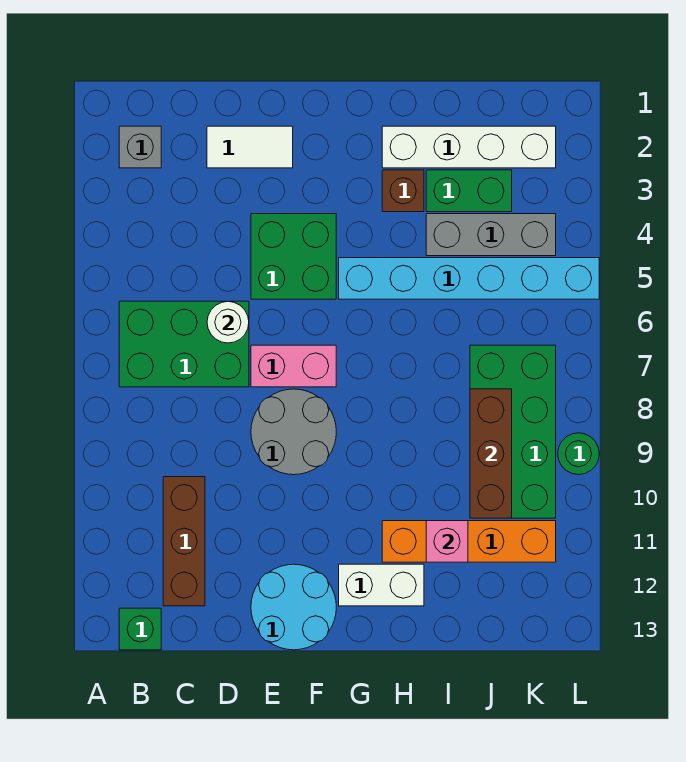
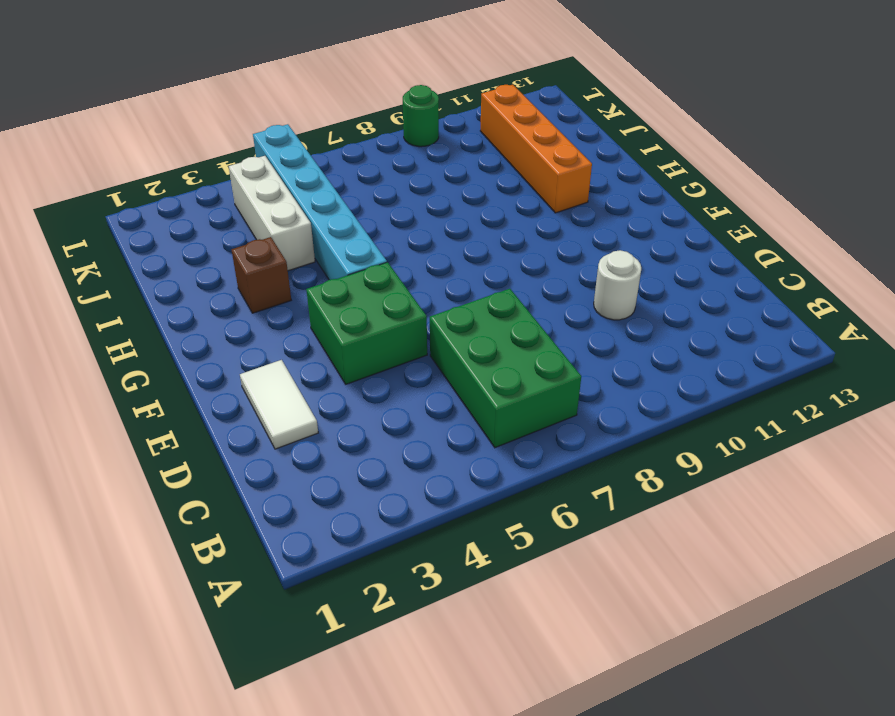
white 1x1 round brick [594,250,641,320] -> white 1x1 round brick moved to [207,301,249,343]
white 1x3 brick [229,156,315,271] -> grey 1x3 brick [426,214,556,256]
none -> grey 1x1 brick [119,126,161,168]
none -> green 1x1 brick [119,608,161,650]
none -> brown 1x3 brick [163,477,205,606]

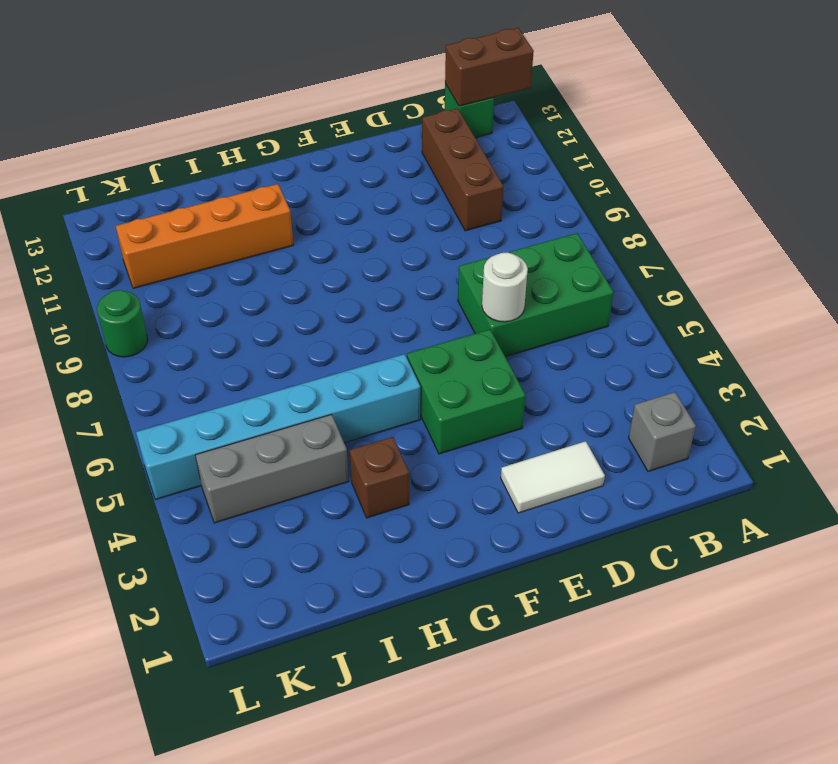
brown 1x2 brick [445,28,534,106] -> none
none -> pink 1x2 brick [251,345,336,387]
none -> grey 2x2 round brick [251,389,336,475]
none -> cyan 2x2 round brick [251,564,336,650]

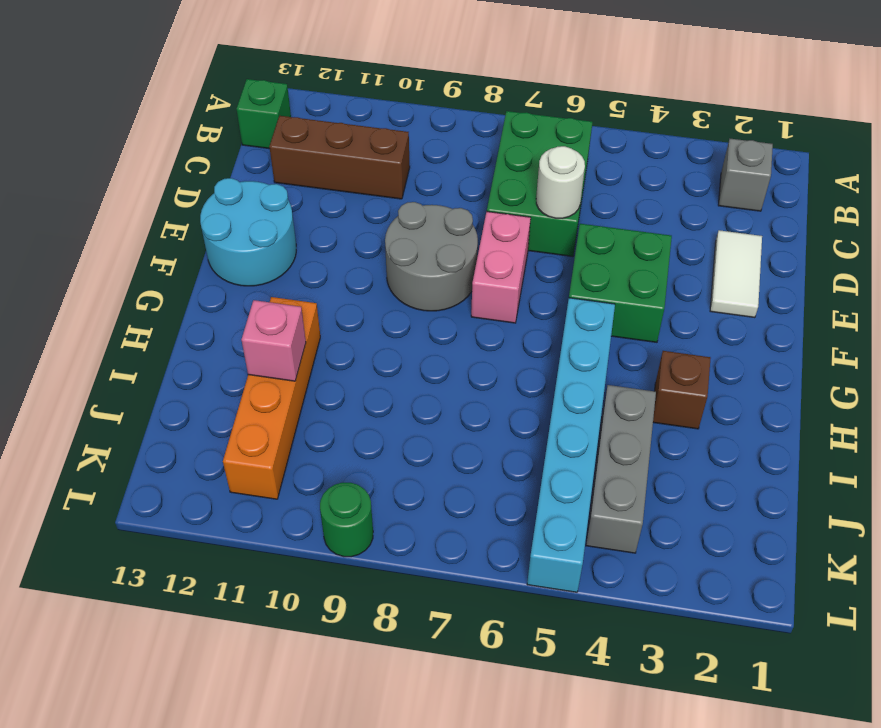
none -> white 1x2 brick [339,564,424,606]
none -> white 1x4 brick [382,126,556,168]
none -> green 1x2 brick [426,170,512,212]

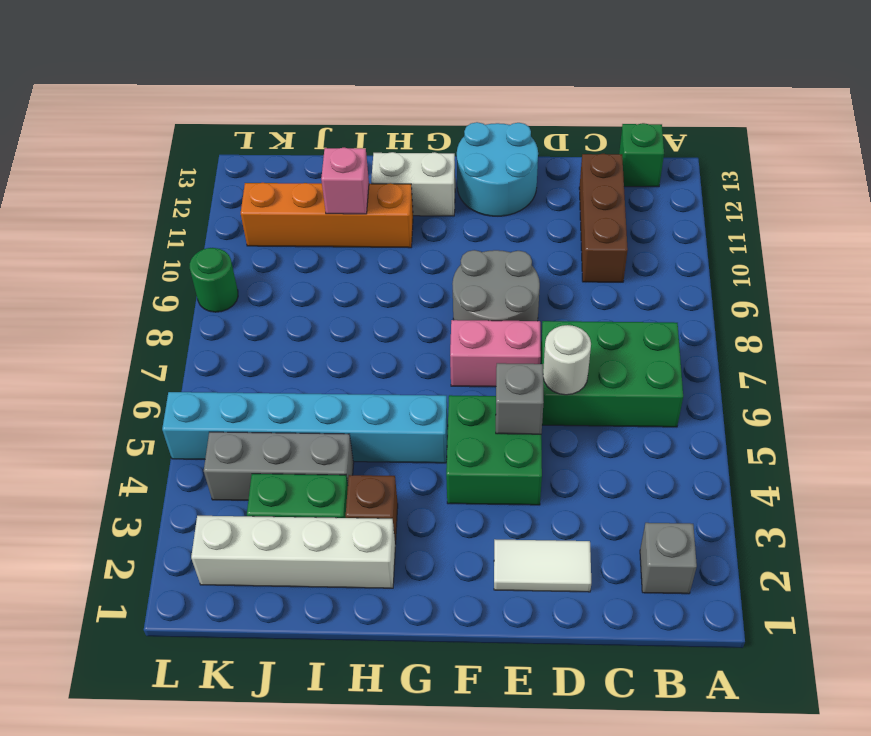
grey 1x1 brick [496,363,544,434] -> none
none -> green 2x4 brick [470,345,556,518]
none -> brown 1x3 brick [470,389,512,518]

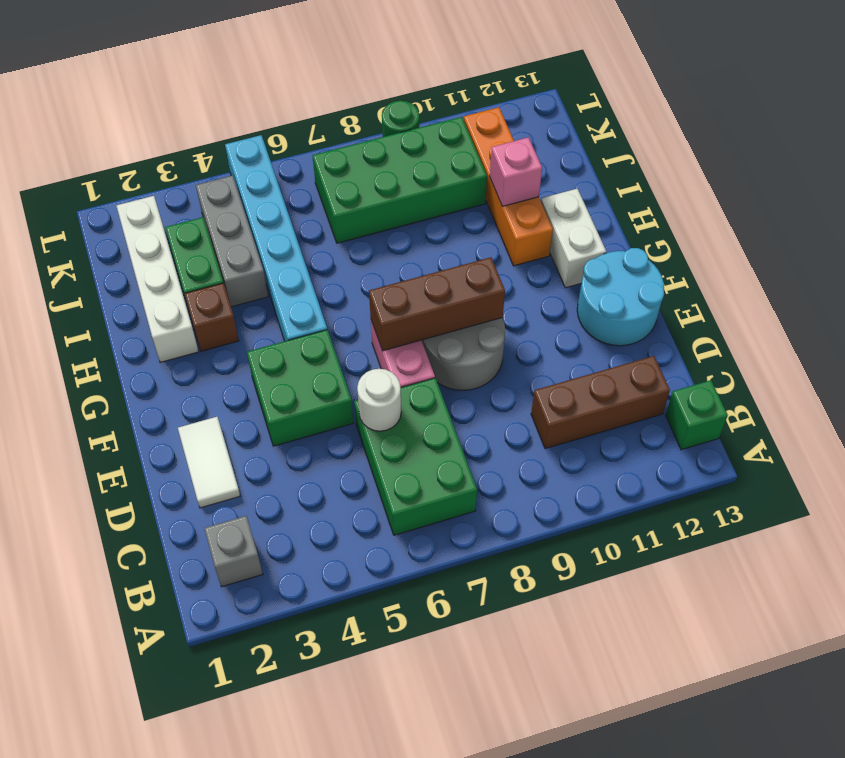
brown 1x3 brick [369,257,505,351] -> brown 1x3 brick moved to [470,389,512,518]

